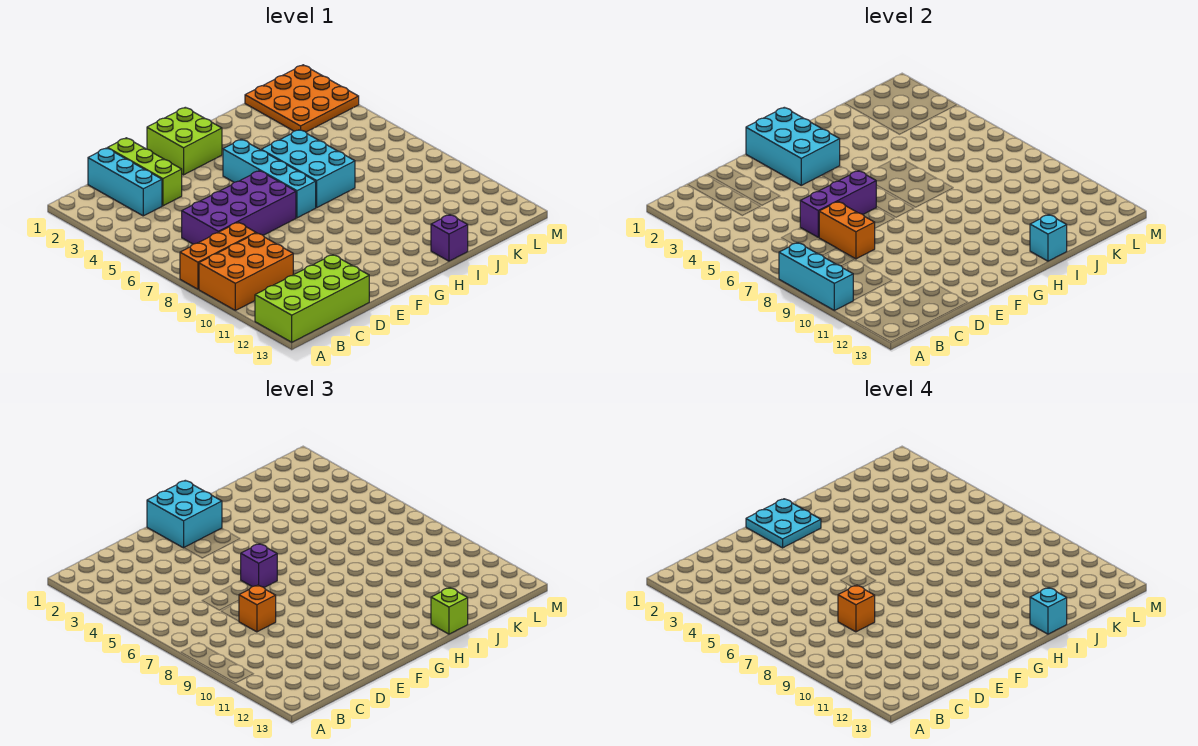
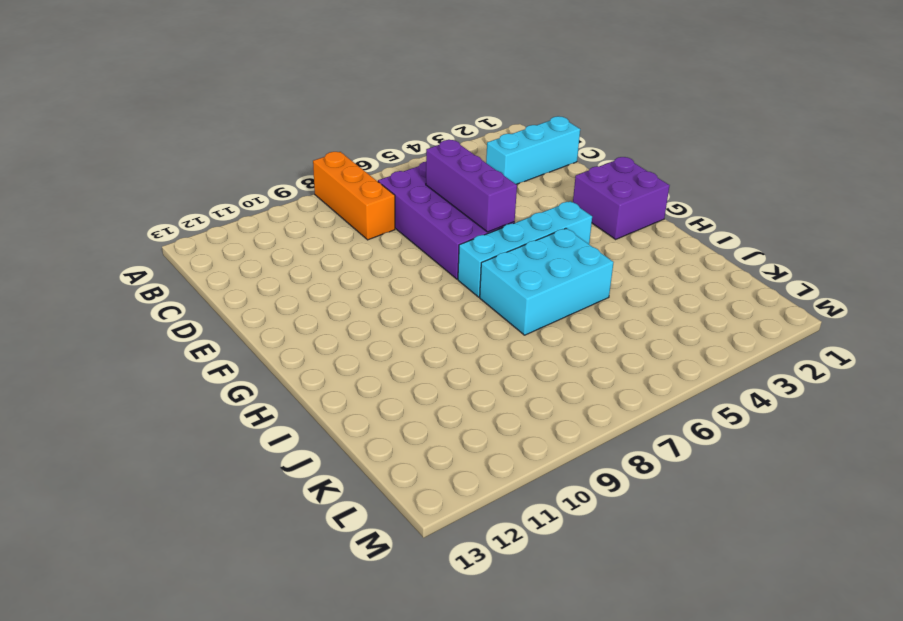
purple 2x2 brick [573,157,670,239] -> lime 2x2 brick [147,107,222,175]
none -> orange 2x3 brick [199,233,293,310]
none -> lime 2x4 brick [255,255,369,342]
none -> lime 1x3 brick [108,138,182,206]

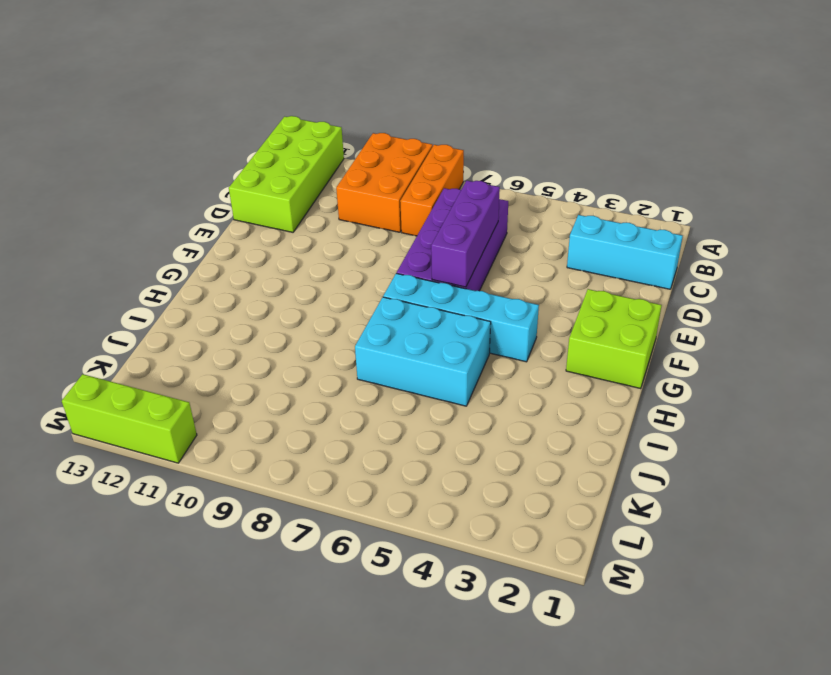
lime 1x3 brick [62,374,197,463] -> lime 1x3 brick moved to [108,138,182,206]
none -> purple 1x1 brick [431,214,468,261]
none -> orange 3x3 plate [245,65,359,132]
none -> cyan 1x3 brick [779,243,853,310]

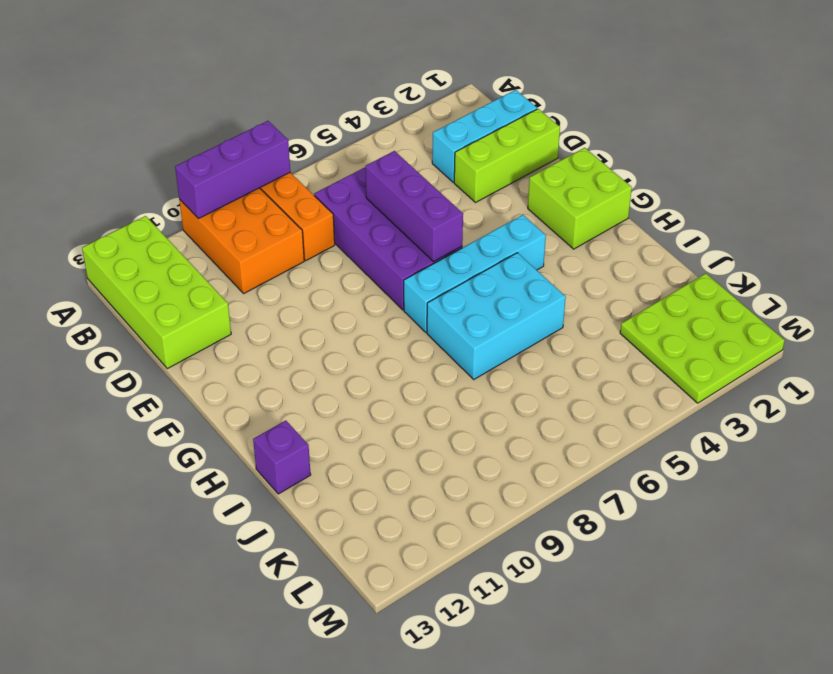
purple 1x3 brick [175,121,290,219] -> cyan 1x3 brick [779,243,853,310]
lime 3x3 plate [620,273,785,403] -> orange 3x3 plate [245,65,359,132]
none -> orange 1x2 brick [819,202,875,259]
none -> cyan 2x3 brick [746,107,840,185]
none -> cyan 1x1 brick [1030,214,1067,261]

